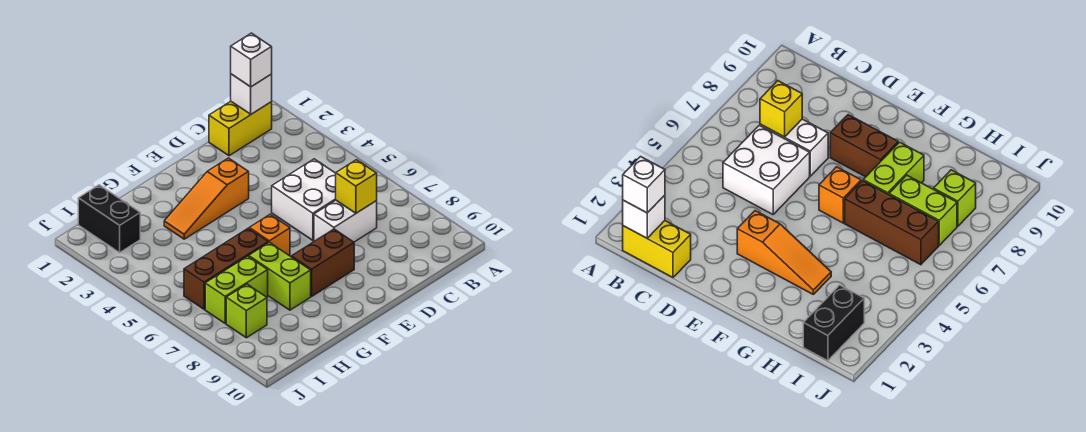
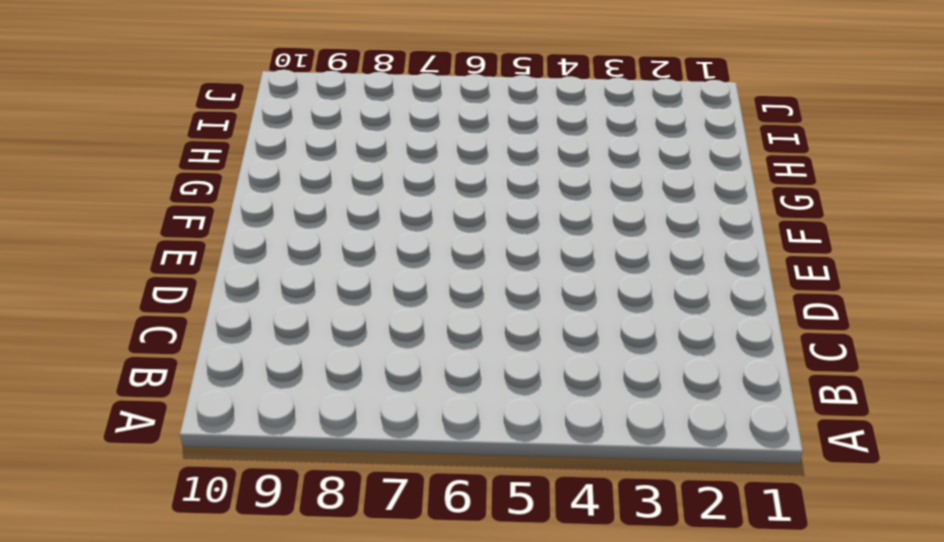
none -> yellow 1x2 brick [209,101,272,156]
none -> white 2x2 brick [272,159,336,240]
none -> white 1x2 brick [314,200,377,242]

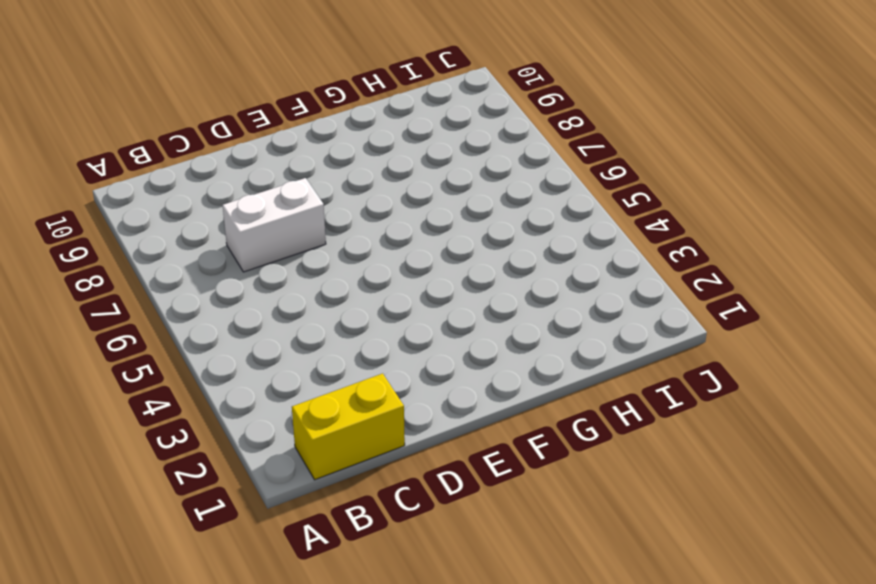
none -> white 2x2 brick [272,159,336,240]
none -> orange 1x3 slope [164,158,249,239]
none -> brown 1x2 brick [292,229,354,296]

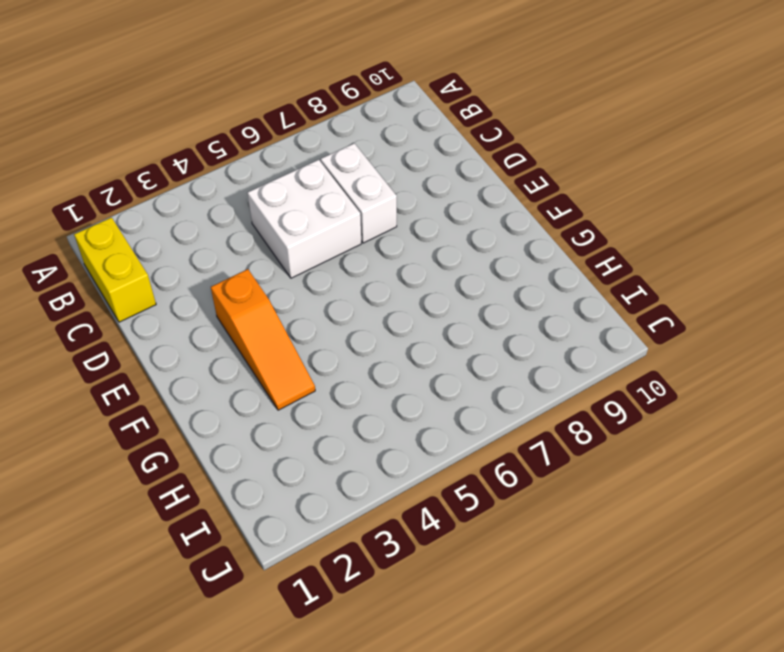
none -> brown 1x2 brick [292,229,354,296]
none -> orange 1x1 brick [249,215,290,256]
none -> brown 1x3 brick [184,228,268,309]

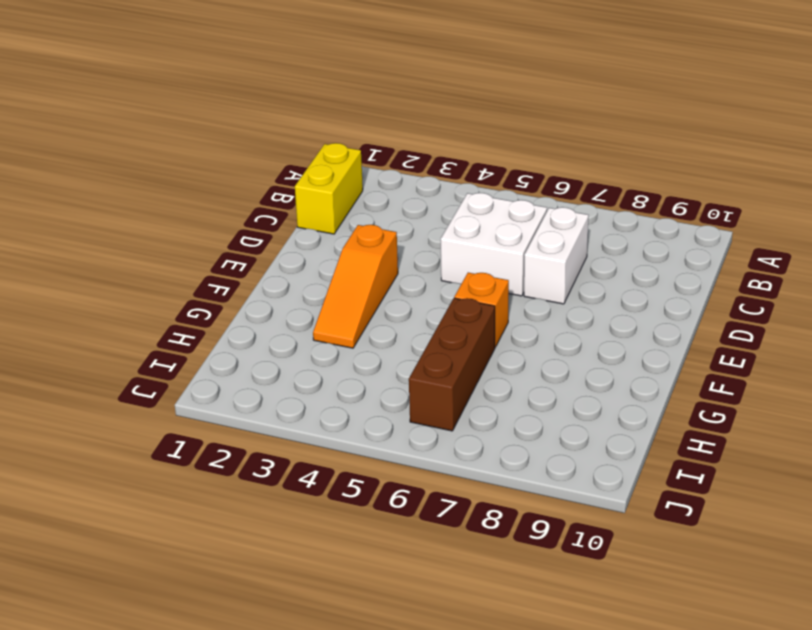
none -> brown 1x2 brick [292,229,354,296]
none -> lime 1x2 brick [249,242,311,310]
none -> lime 1x2 brick [205,256,268,323]

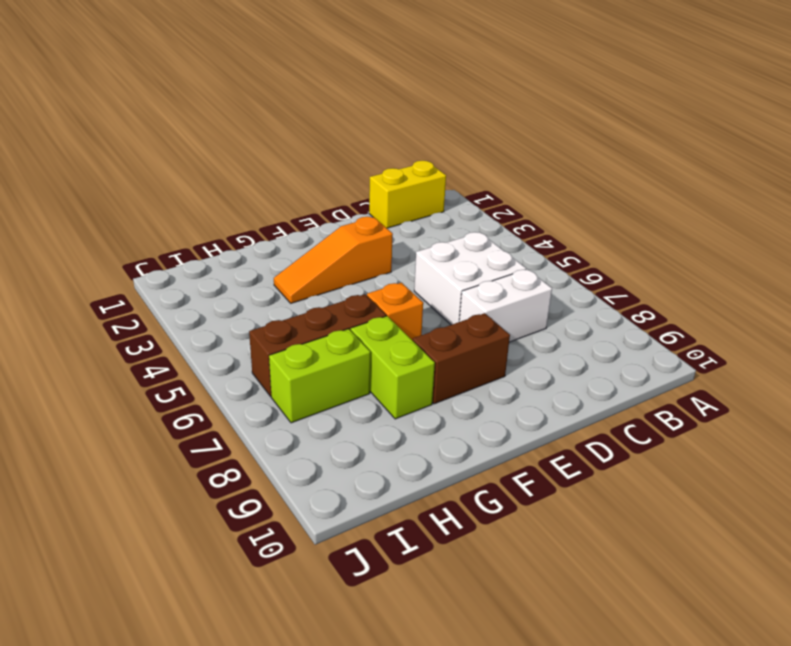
none -> black 1x2 brick [78,185,140,253]
none -> lime 1x1 brick [226,284,267,338]
none -> white 1x1 brick [231,74,272,114]

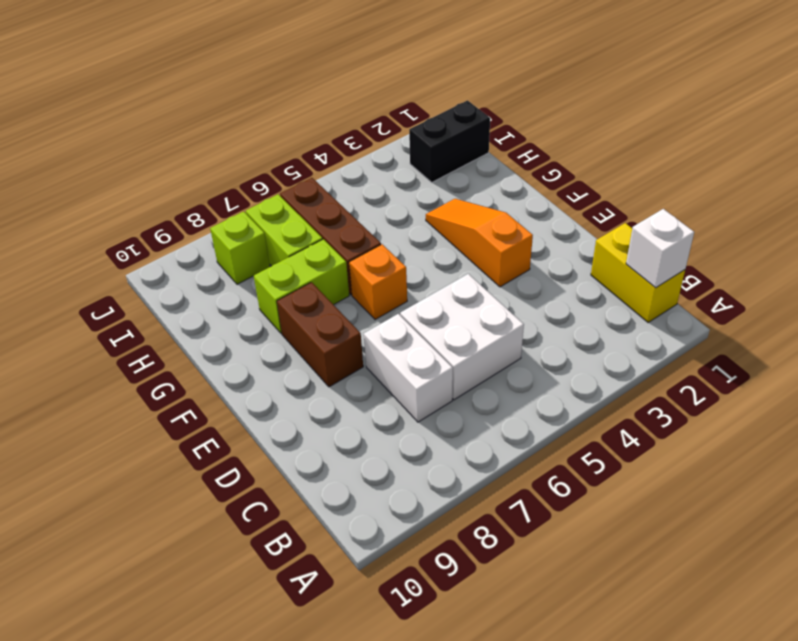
none -> yellow 1x1 brick [336,160,377,213]
none -> white 1x1 brick [231,33,272,87]

